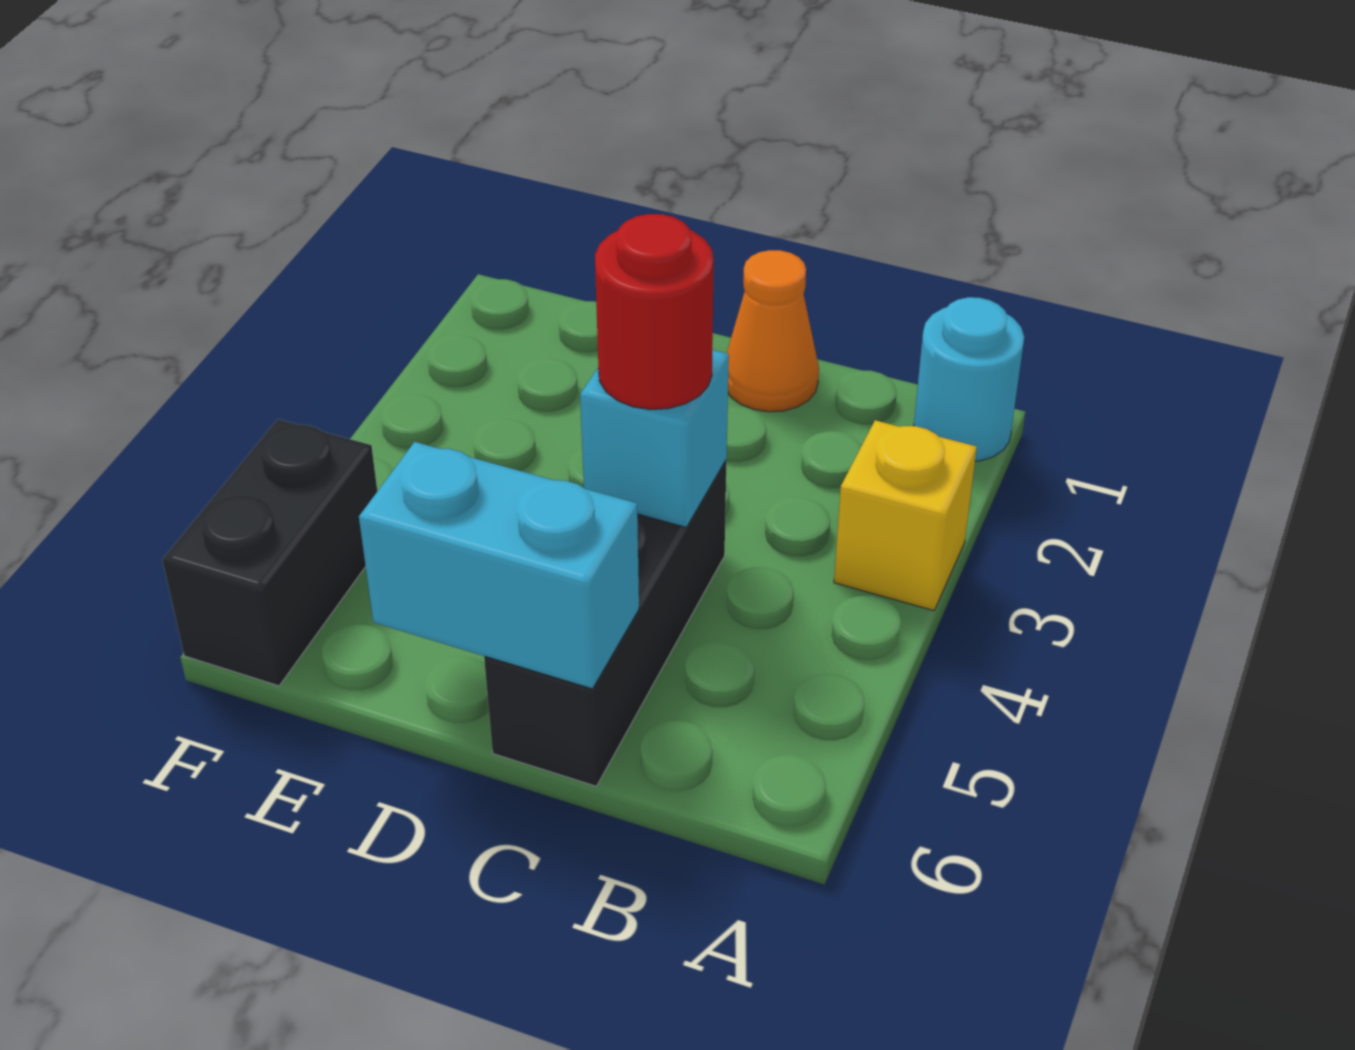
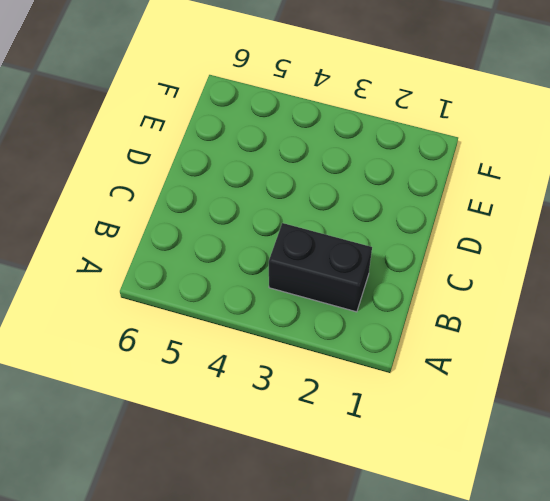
black 1x2 brick [269,223,372,312] -> black 1x2 brick moved to [162,419,377,686]
none -> cyan 1x1 round brick [914,297,1024,461]
none -> yellow 1x1 brick [834,420,977,611]

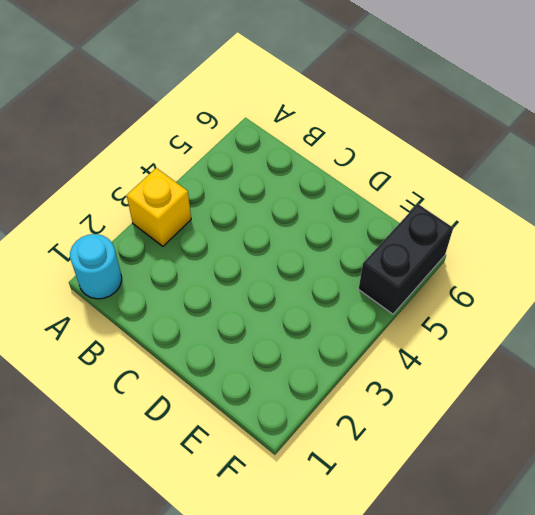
none -> orange 1x1 cone [727,250,819,412]
none -> black 1x3 brick [484,461,726,786]

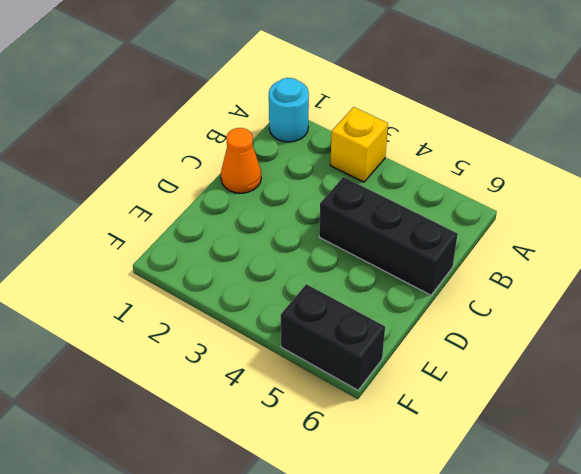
none -> cyan 1x1 brick [580,350,729,527]
none -> cyan 1x2 brick [359,442,639,689]

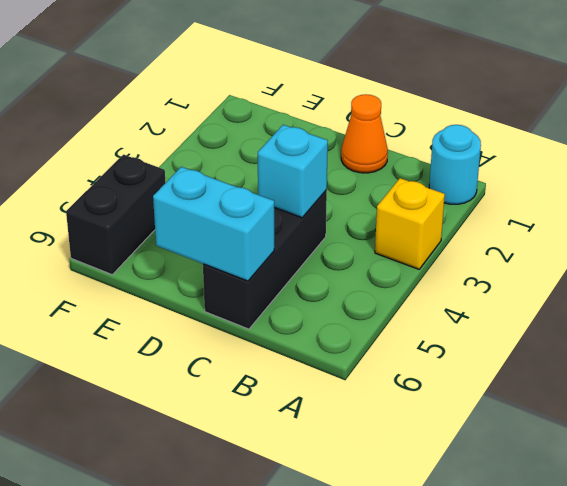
none -> red 1x1 round brick [595,214,714,409]

